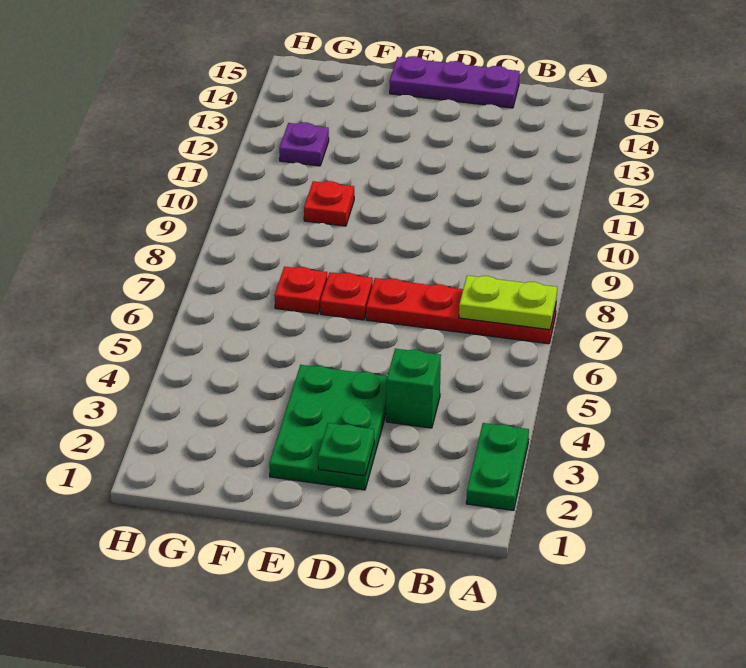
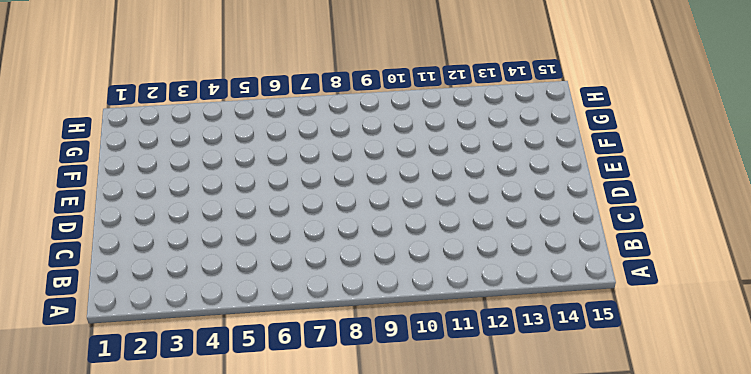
none -> green 1x2 plate [466,423,529,510]
none -> red 1x4 plate [366,278,556,344]

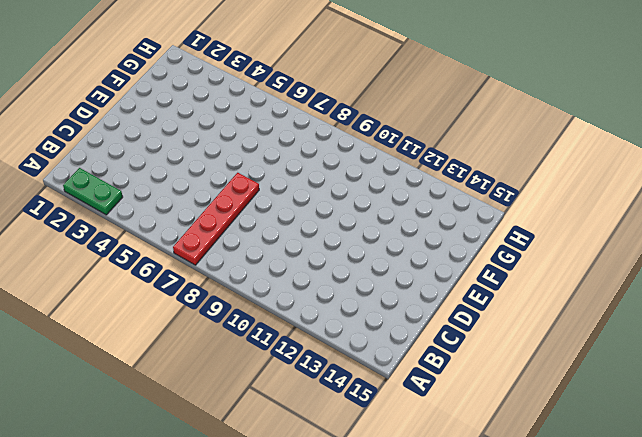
none -> green 1x1 brick [386,349,441,428]
none -> purple 1x3 plate [390,56,520,108]

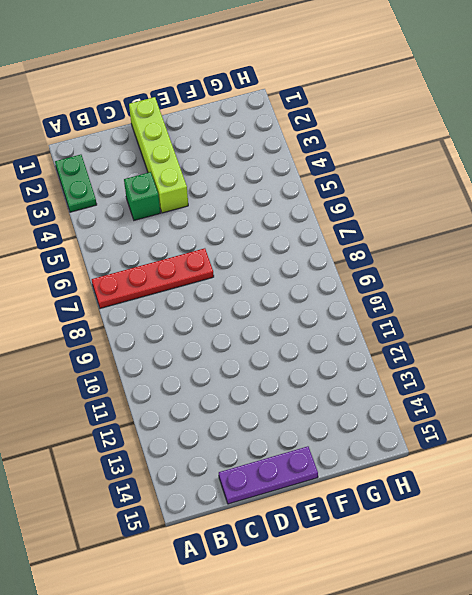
lime 1x4 brick [129,97,188,213] -> green 2x3 plate [269,365,387,490]
none -> red 1x1 plate [320,272,373,320]
none -> red 1x1 plate [275,267,327,314]

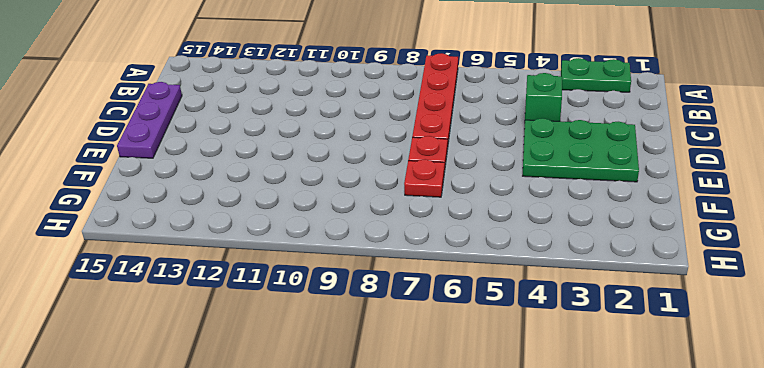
none -> red 1x1 plate [304,181,354,226]
none -> purple 1x1 plate [279,122,329,166]

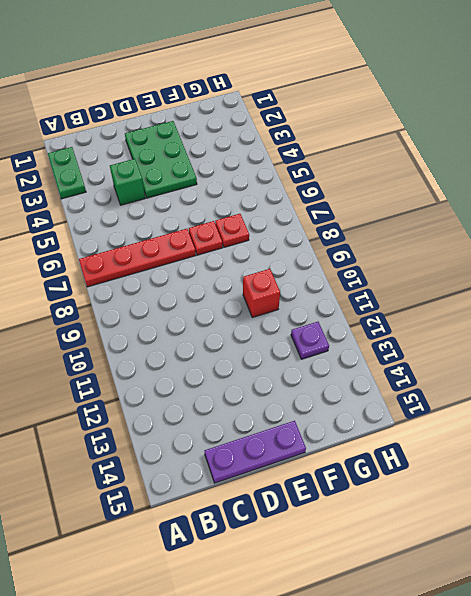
red 1x1 brick [243,269,280,317] -> red 1x1 plate [304,181,354,226]
none -> lime 1x2 plate [459,275,557,330]
none -> green 1x1 plate [318,423,374,476]

